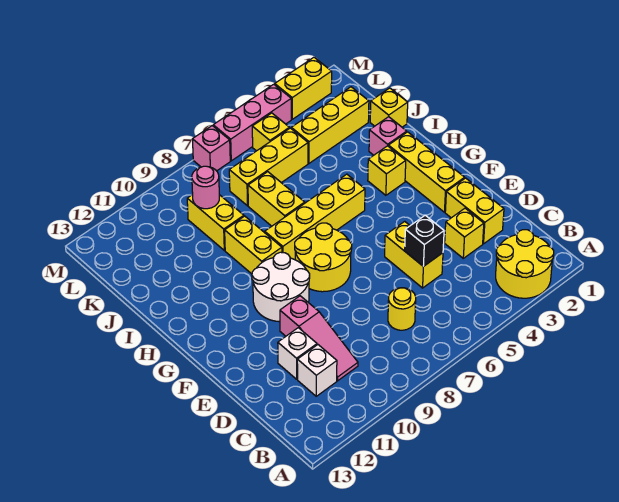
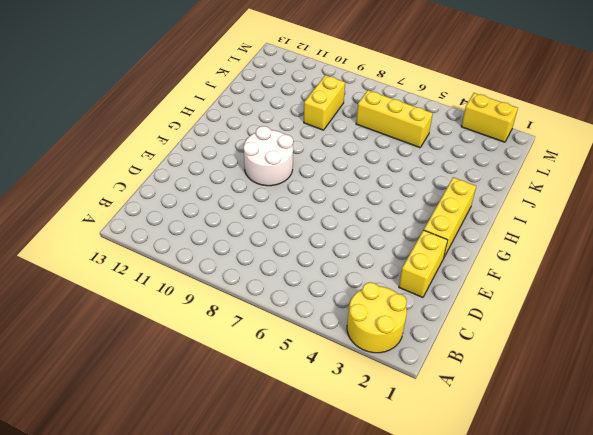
none -> yellow 1x1 round brick [388,288,416,330]
none -> pink 1x3 slope [280,296,358,381]
none -> white 1x1 brick [297,345,337,396]

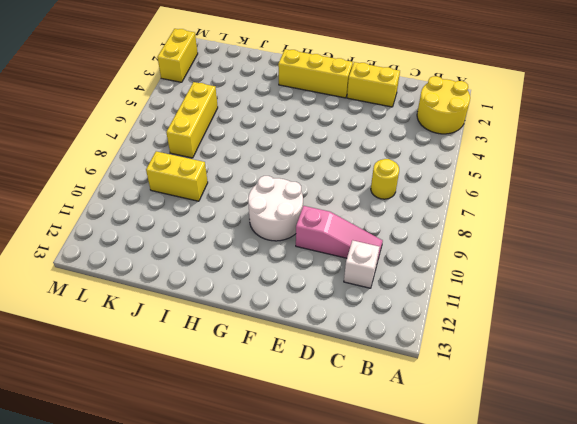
none -> yellow 1x1 brick [445,208,484,258]
none -> yellow 1x2 brick [385,221,443,288]
none -> white 1x1 brick [278,328,317,379]

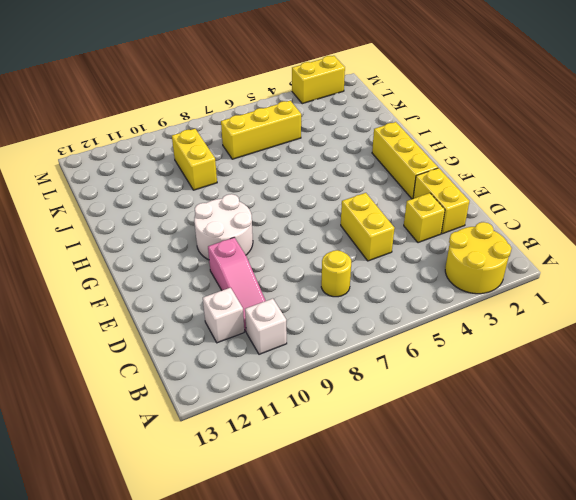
white 1x1 brick [245,299,287,354] -> white 1x1 brick moved to [278,328,317,379]
none -> yellow 2x2 round brick [295,223,352,292]
none -> yellow 1x1 brick [368,146,406,195]
none -> yellow 1x4 brick [265,174,365,260]

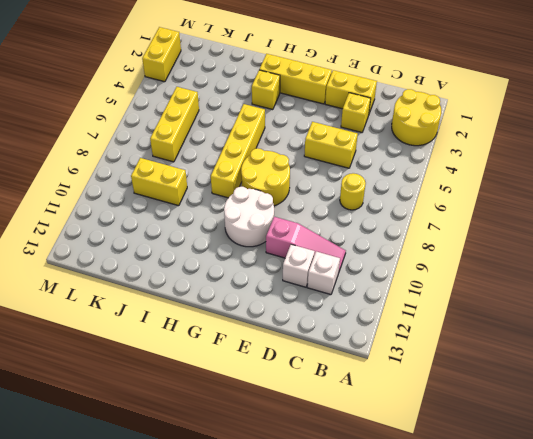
none -> yellow 1x2 brick [225,216,282,274]
none -> pink 1x1 brick [369,117,407,155]
none -> yellow 1x2 brick [248,172,305,226]

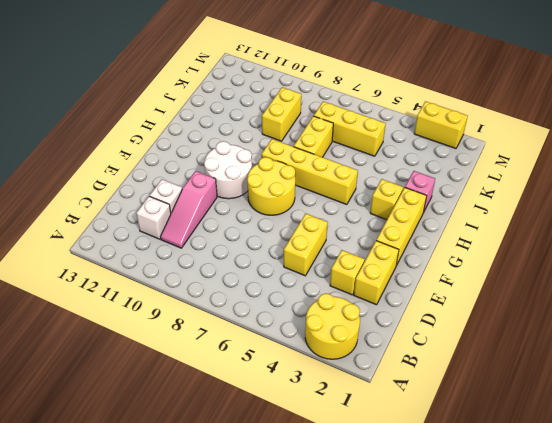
none -> yellow 1x1 round brick [388,288,416,330]
none -> yellow 1x2 brick [225,216,282,274]
none -> yellow 1x1 brick [370,88,408,127]

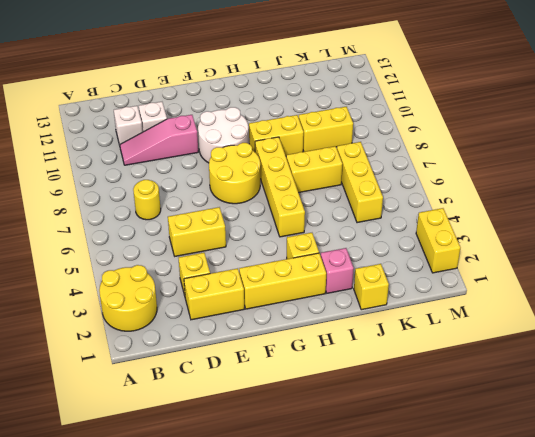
none -> yellow 1x3 brick [291,87,369,163]
none -> yellow 1x1 brick [252,113,289,151]
none -> pink 1x3 brick [213,84,291,161]

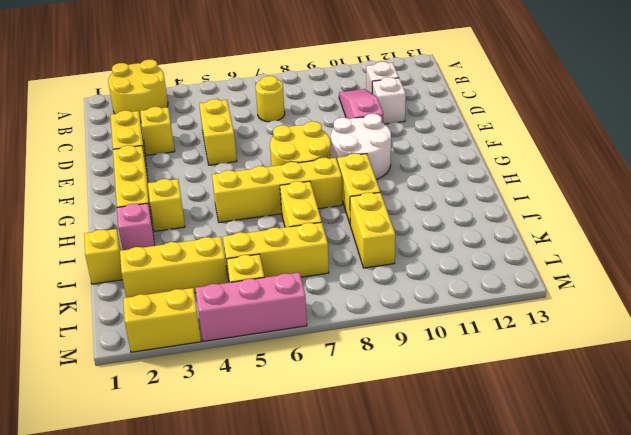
none -> pink 1x1 brick [192,126,230,171]
none -> black 1x1 brick [405,215,444,267]
none -> pink 1x1 round brick [192,166,219,209]

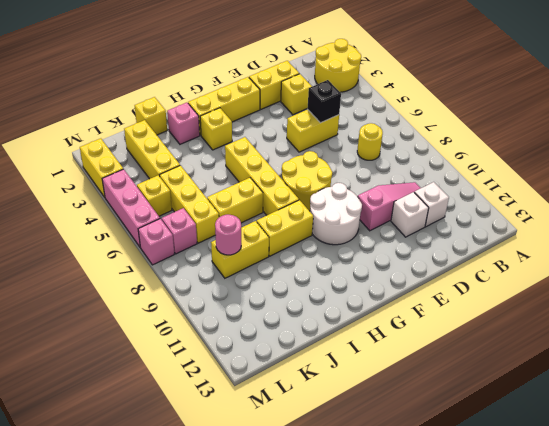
pink 1x1 brick [162,208,197,254] -> none

